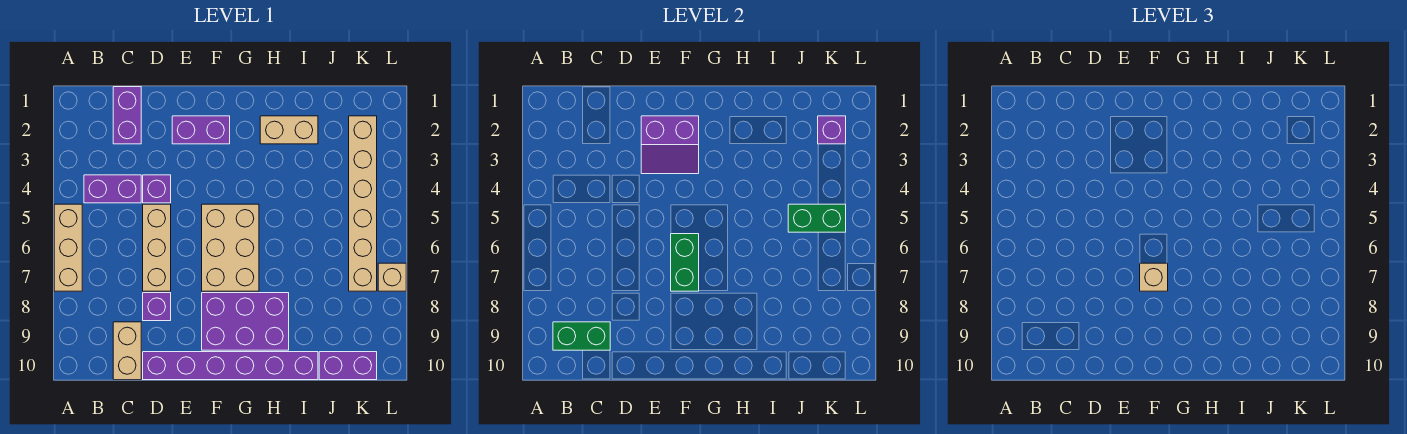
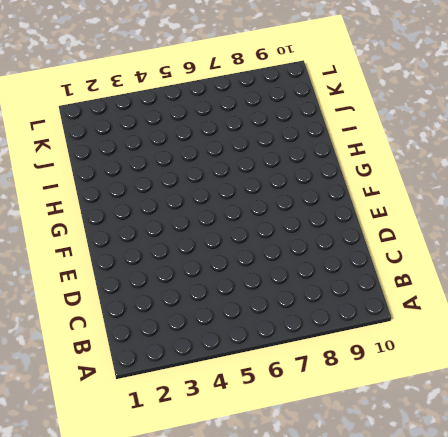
none -> tan 1x3 brick [54,204,82,291]
none -> purple 1x2 brick [84,175,141,203]
none -> purple 1x2 brick [113,87,141,144]

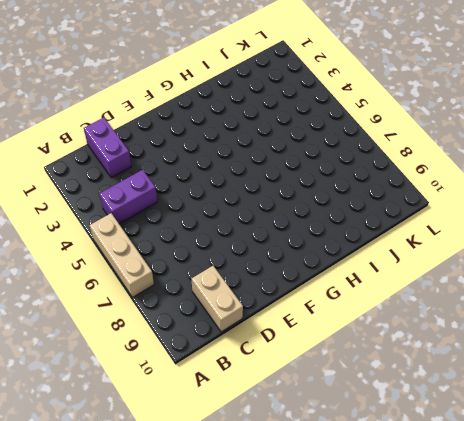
none -> purple 1x1 brick [143,175,171,203]
none -> tan 1x3 brick [143,204,171,291]
none -> purple 1x1 brick [143,293,171,321]

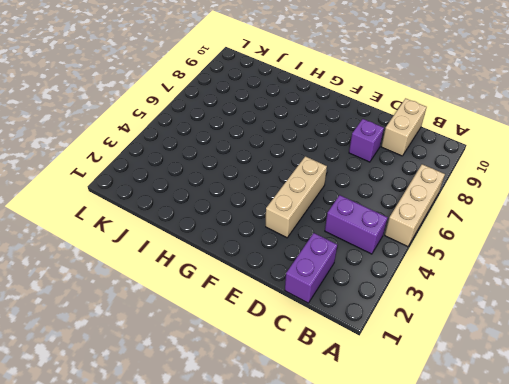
tan 1x3 brick [266,156,327,238] -> tan 1x3 brick moved to [143,204,171,291]
none -> purple 1x1 brick [143,175,171,203]
none -> purple 1x6 brick [143,352,318,380]
none -> purple 1x2 brick [172,116,230,144]

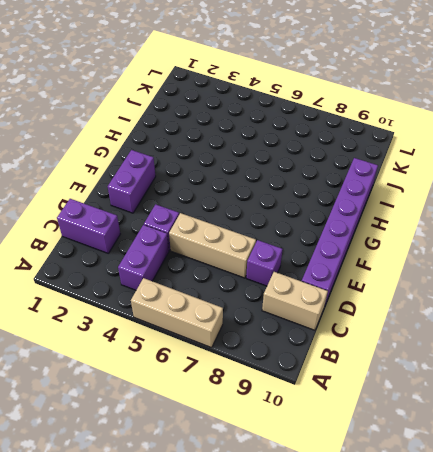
none -> tan 2x3 brick [202,204,259,291]
none -> purple 2x3 brick [202,293,289,350]
none -> tan 1x2 brick [260,116,318,144]

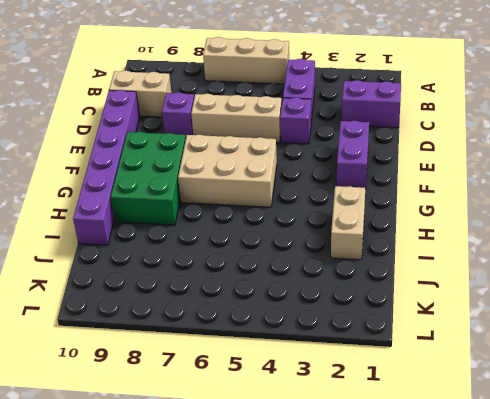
green 2x3 brick [111,132,186,225] -> purple 2x3 brick [202,293,289,350]
none -> purple 1x2 brick [319,352,377,380]
none -> tan 1x6 brick [349,116,377,291]
none -> tan 1x1 brick [378,263,406,291]

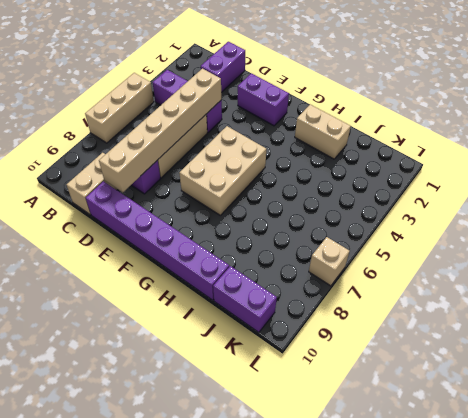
tan 1x6 brick [99,69,222,192] -> tan 1x6 brick moved to [349,116,377,291]
none -> purple 2x3 brick [202,293,289,350]
none -> green 1x2 brick [553,322,610,350]
none -> purple 2x2 slope [641,116,699,174]

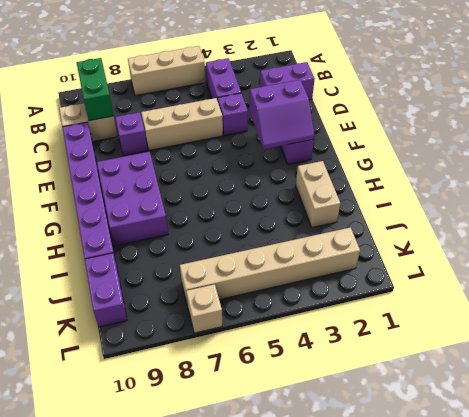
purple 2x2 slope [249,80,314,149] -> purple 2x2 slope turned to [641,116,699,174]
none -> tan 2x3 brick [202,204,259,291]
none -> green 1x2 brick [671,234,699,291]
none -> green 1x2 brick [788,204,846,232]

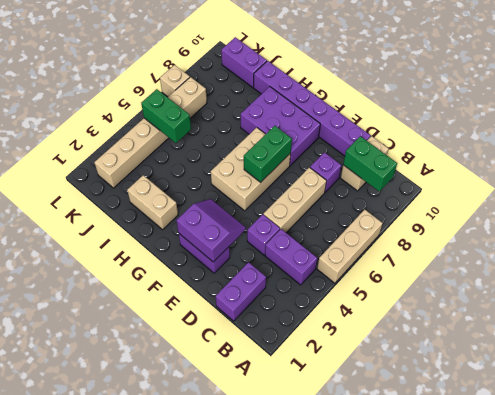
none -> purple 1x1 brick [818,116,846,144]
none -> tan 1x1 brick [1140,263,1168,291]

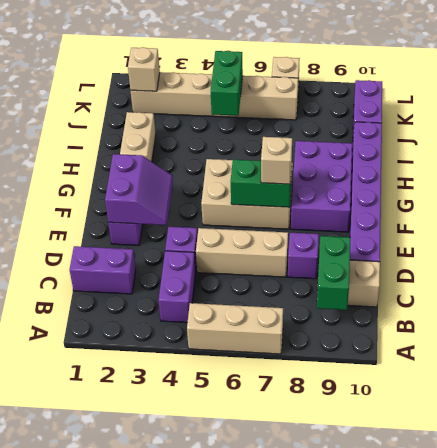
tan 1x1 brick [128,47,160,91] -> purple 1x1 brick [818,116,846,144]

